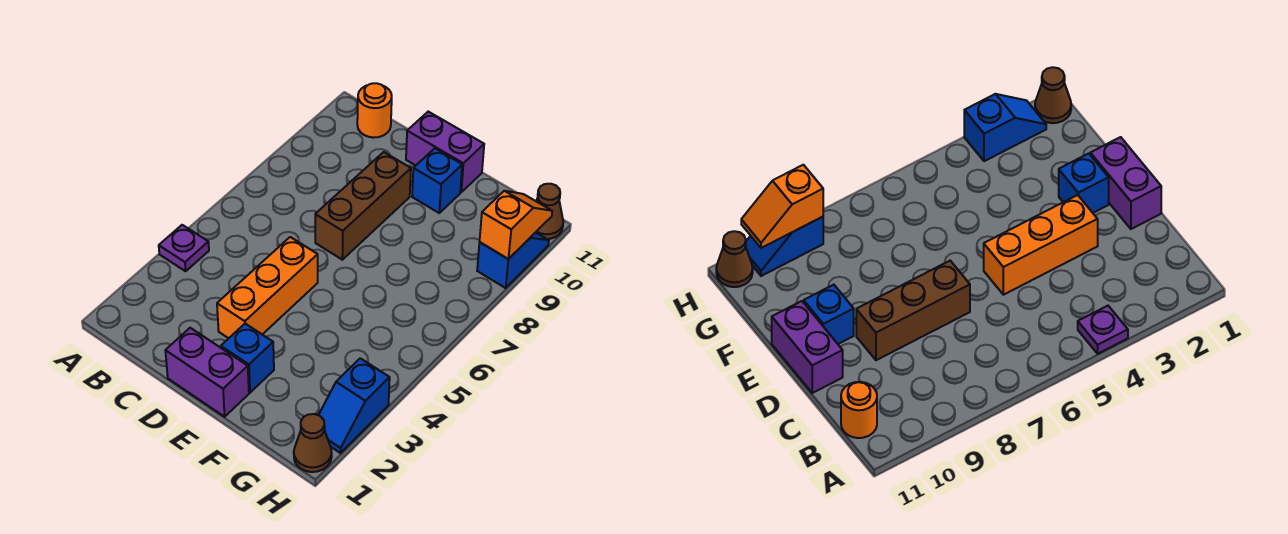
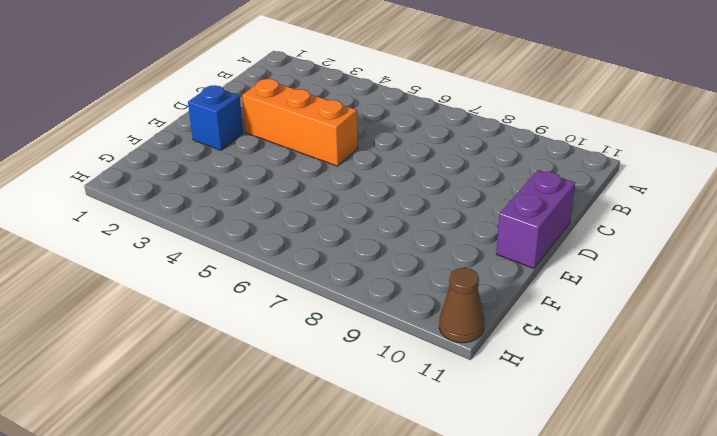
none -> purple 1x1 plate [159,225,209,271]
none -> orange 1x1 round brick [357,83,392,138]
none -> purple 1x2 brick [165,328,249,417]

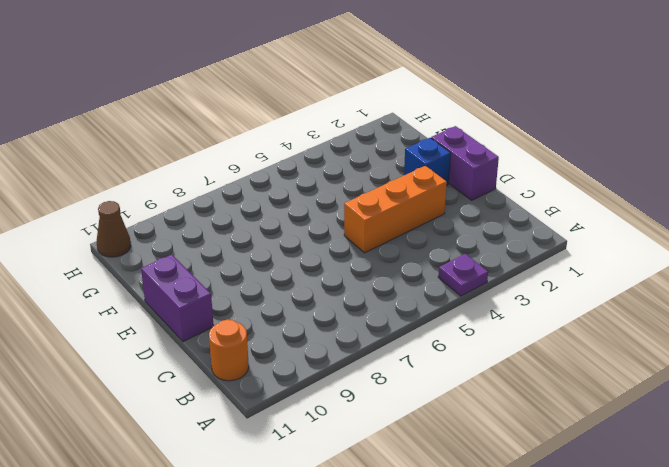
none -> brown 1x3 brick [315,152,411,260]
none -> blue 1x1 brick [412,148,462,213]
none -> brown 1x1 cone [294,414,332,472]

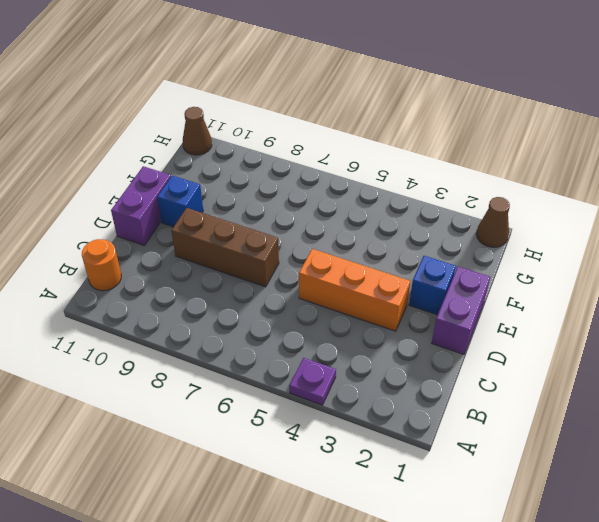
none -> blue 1x2 slope [319,358,390,453]
none -> blue 1x2 slope [477,232,549,288]
none -> orange 1x2 slope [480,191,552,259]

